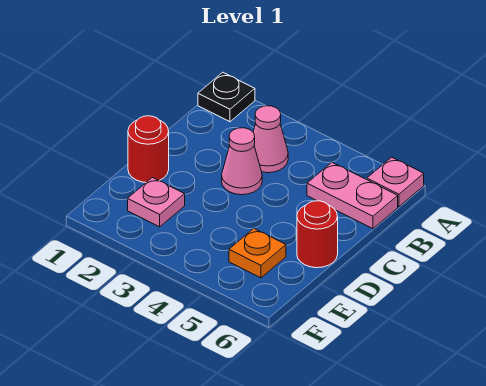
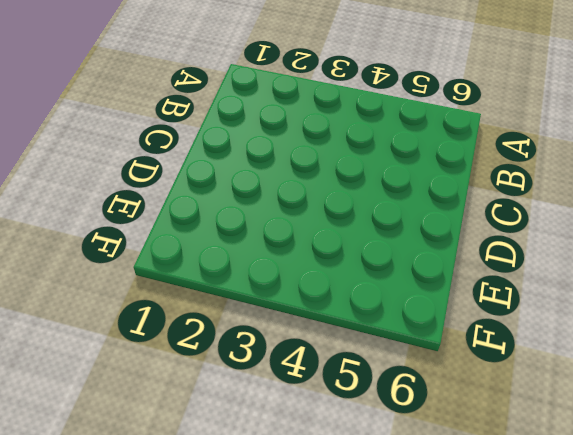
none -> black 1x1 plate [198,72,255,122]
none -> pink 1x1 plate [367,157,424,207]

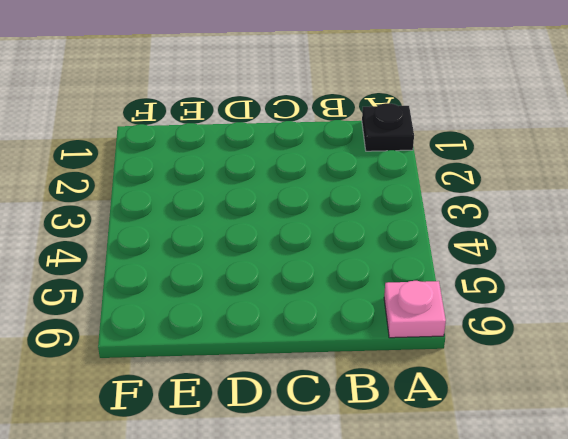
none -> pink 1x1 cone [253,106,288,173]
none -> pink 1x2 plate [307,162,398,229]

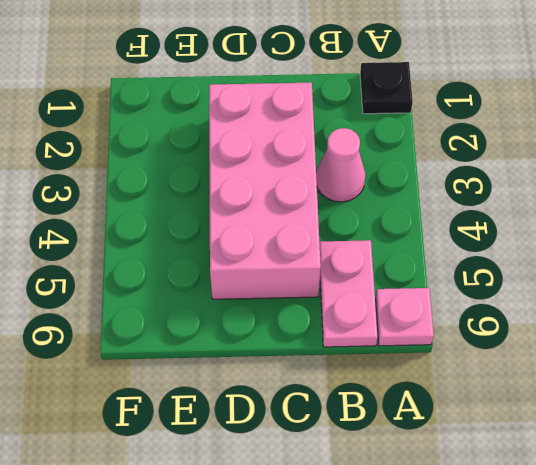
pink 2x4 brick [209,83,321,299] -> pink 1x1 cone [222,128,262,195]
none -> red 1x1 round brick [128,116,169,182]
none -> red 1x1 round brick [297,201,338,268]

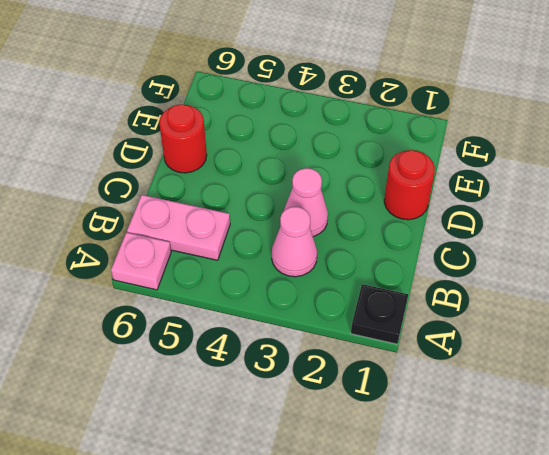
none -> pink 1x1 plate [128,178,185,227]
none -> orange 1x1 plate [229,228,286,278]

